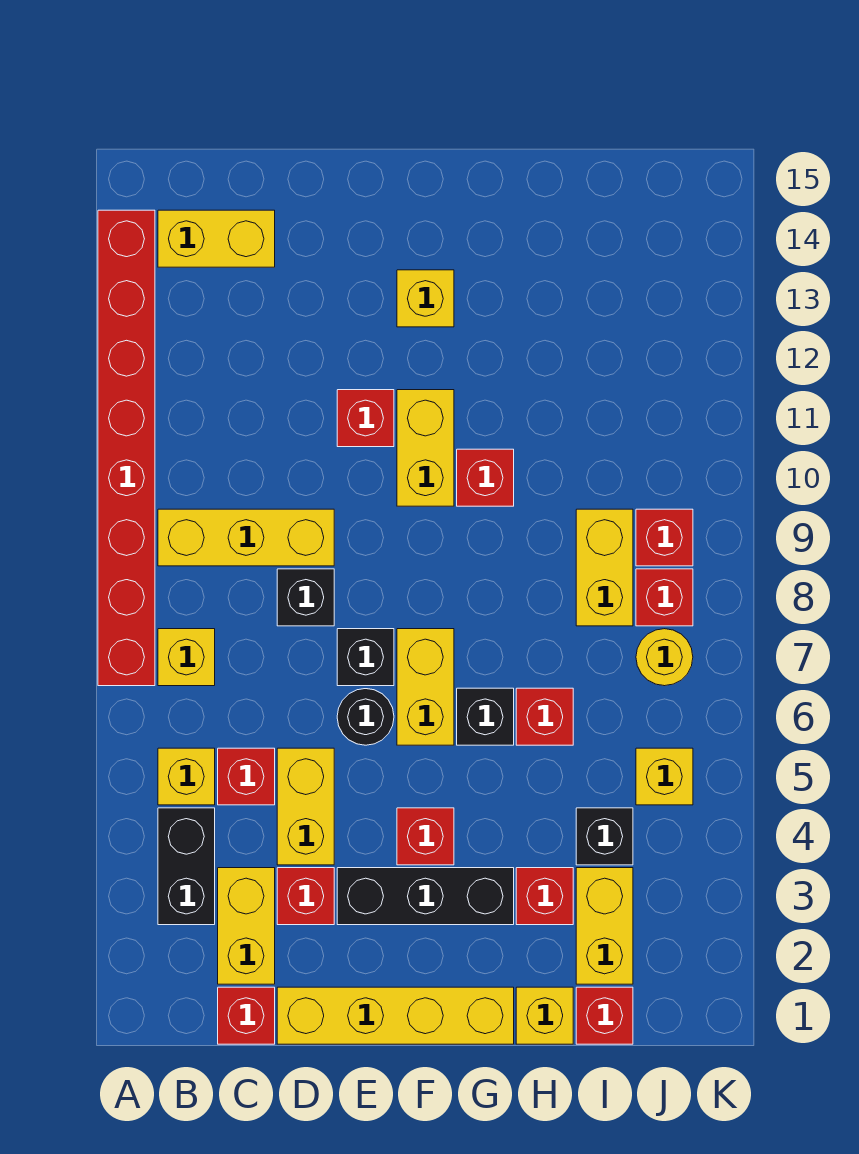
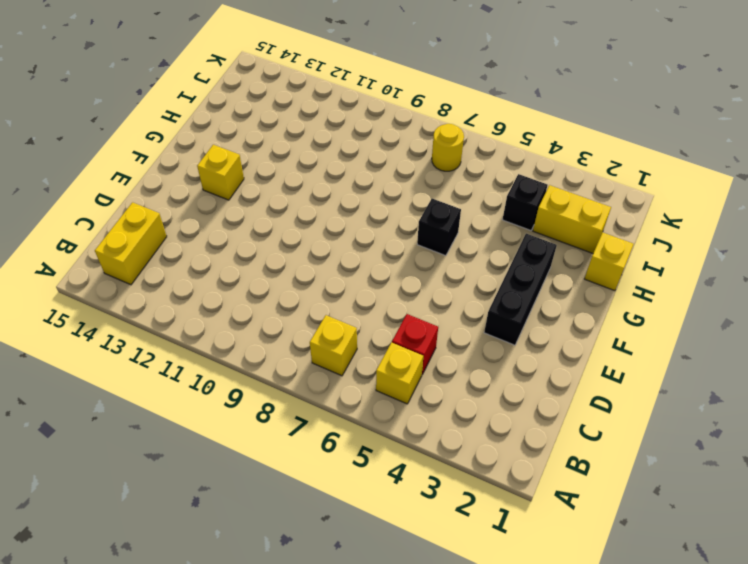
none -> red 1x8 brick [98,210,155,686]
none -> black 1x2 brick [158,808,215,925]
none -> yellow 1x3 brick [158,509,334,566]
none -> red 1x1 brick [218,987,275,1044]

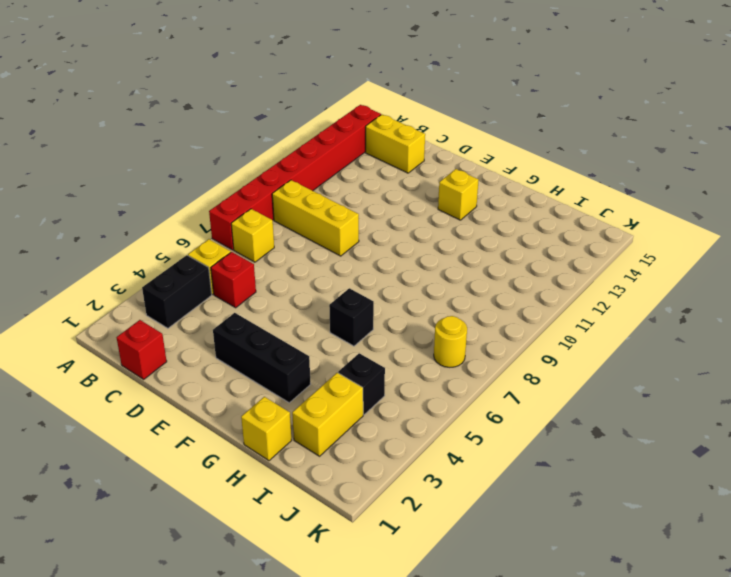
none -> yellow 1x2 brick [218,868,275,984]
none -> yellow 1x4 brick [277,987,514,1044]
none -> red 1x1 brick [277,868,334,925]
none -> yellow 1x2 brick [277,748,334,865]

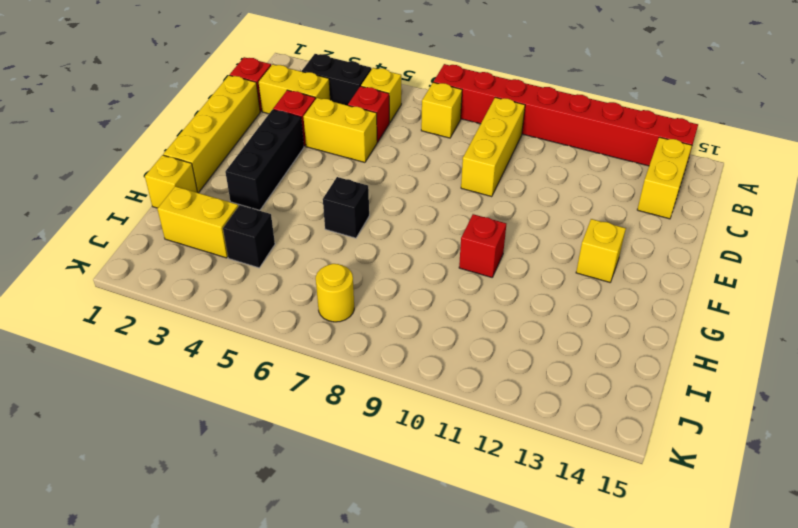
none -> black 1x1 brick [277,569,334,626]
none -> black 1x1 round brick [337,689,394,745]
none -> black 1x1 brick [337,629,394,686]
none -> red 1x1 brick [337,390,394,447]

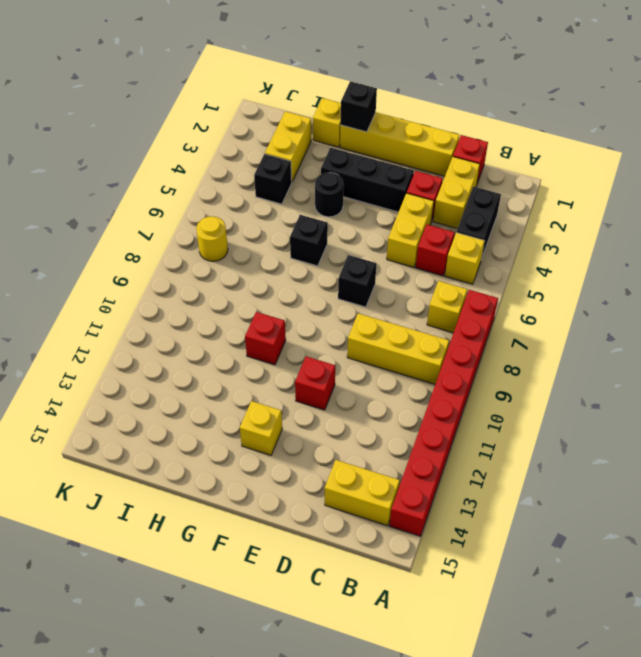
black 1x1 brick [340,81,377,132] -> black 1x1 brick moved to [277,569,334,626]
black 1x1 round brick [315,173,344,217] -> black 1x1 round brick moved to [337,689,394,745]
none -> red 1x1 brick [397,808,454,865]
none -> yellow 1x2 brick [397,629,454,745]
none -> yellow 1x2 brick [397,390,454,506]
none -> red 1x1 brick [516,868,573,925]

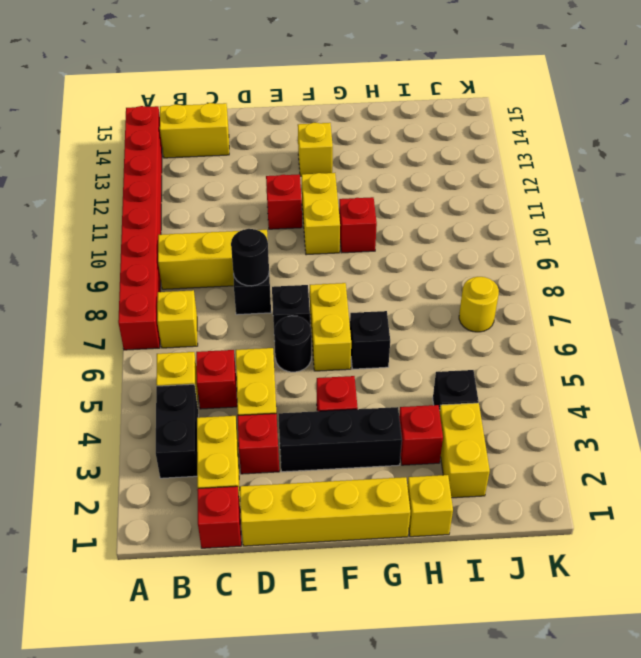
black 1x1 round brick [231,229,269,286] -> none
none -> red 1x1 brick [516,688,573,745]
none -> red 1x1 brick [576,987,633,1044]
none -> yellow 1x2 brick [576,509,633,626]
none -> yellow 1x1 brick [636,748,693,805]

